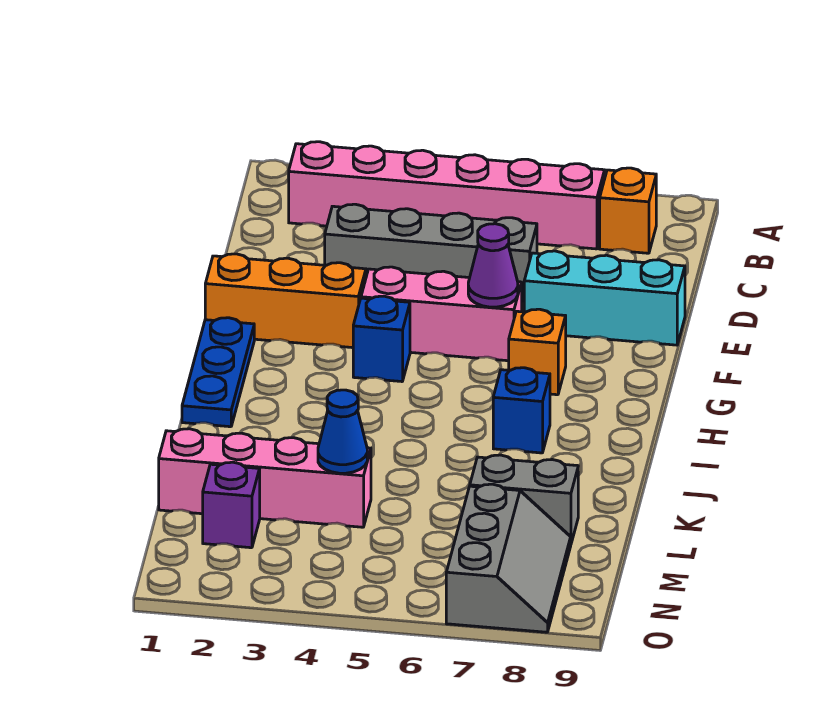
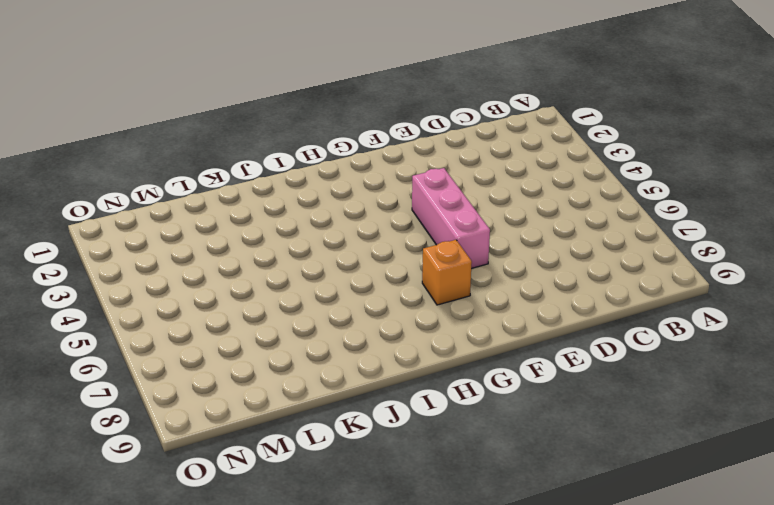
none -> pink 1x6 brick [289,142,605,249]
none -> orange 1x1 brick [600,168,656,253]
none -> grey 1x4 brick [325,204,537,302]

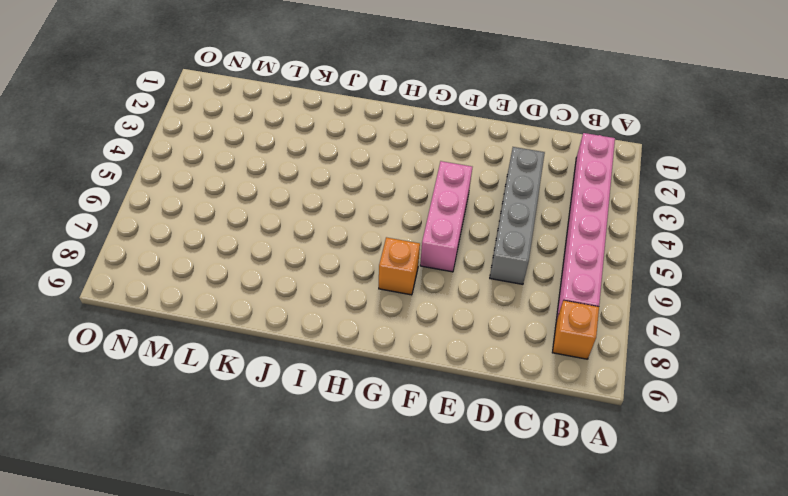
none -> cyan 1x3 brick [524,251,685,345]
none -> orange 1x3 brick [205,254,366,348]
none -> blue 1x3 plate [182,318,254,427]

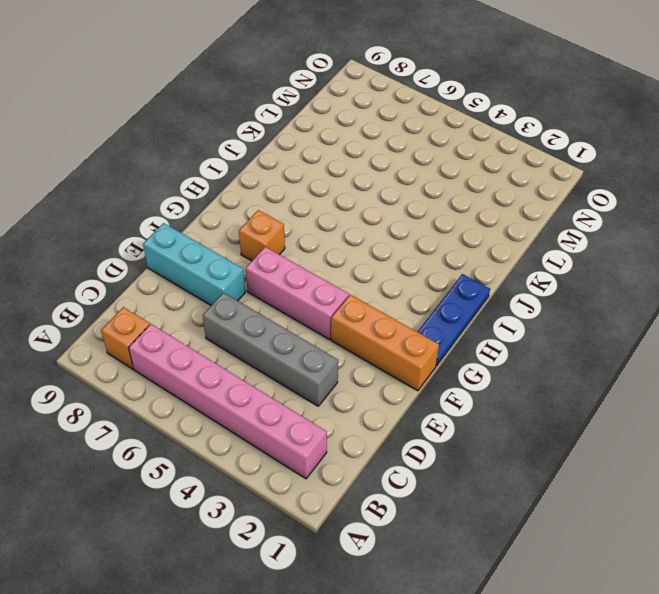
none -> blue 1x1 brick [353,296,410,382]
none -> blue 1x1 brick [493,368,550,453]
none -> pink 1x4 brick [159,429,371,527]

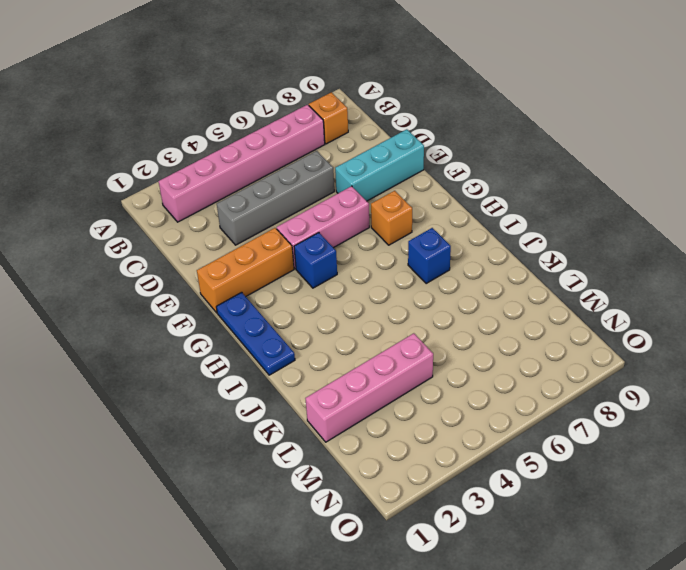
none -> grey 1x2 brick [470,455,578,543]
none -> purple 1x1 brick [203,462,260,548]
none -> grey 2x3 slope [446,484,571,632]

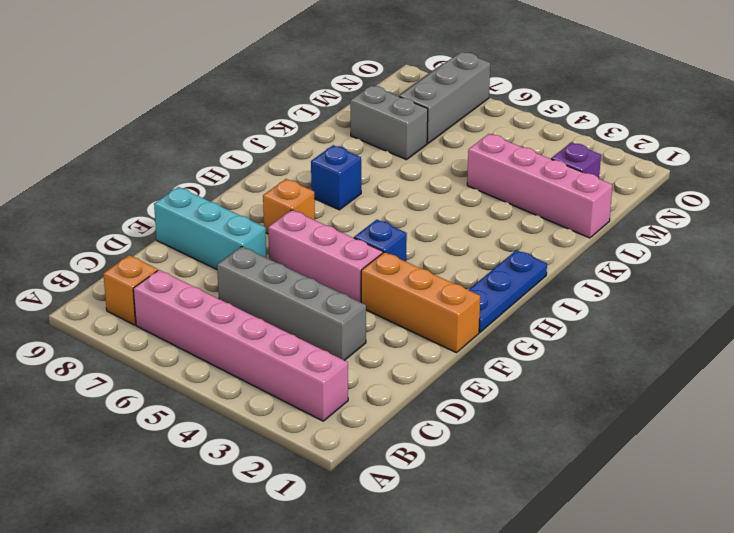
none -> purple 1x1 cone [468,224,518,307]
none -> blue 1x1 cone [318,390,367,473]

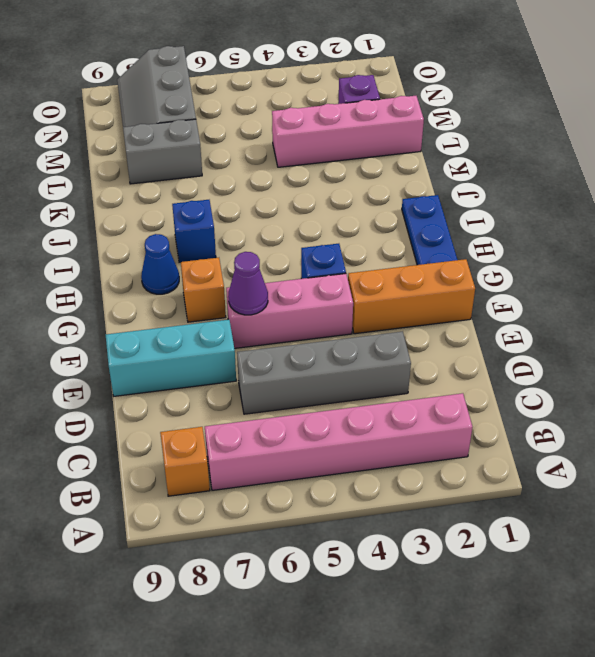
blue 1x1 cone [141,234,179,294] -> blue 1x1 cone moved to [318,390,367,473]

